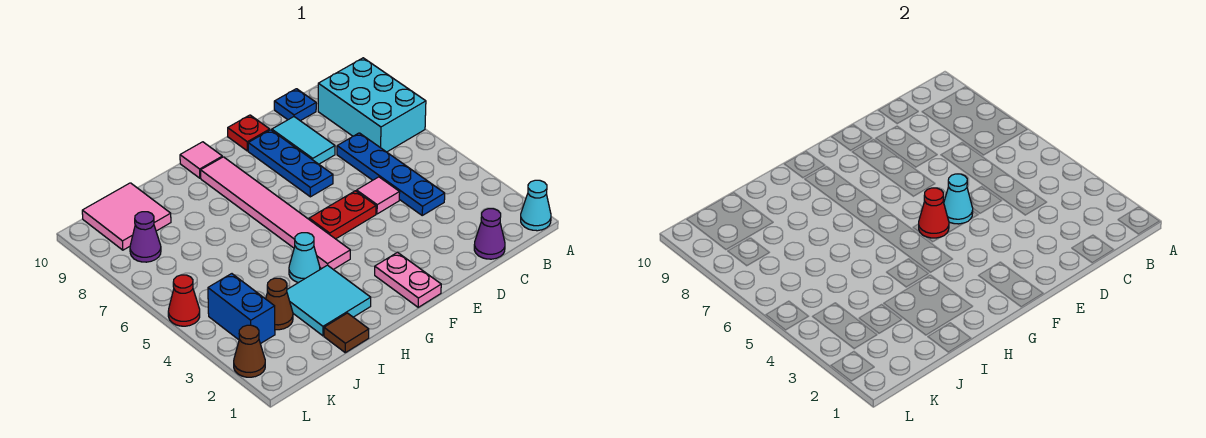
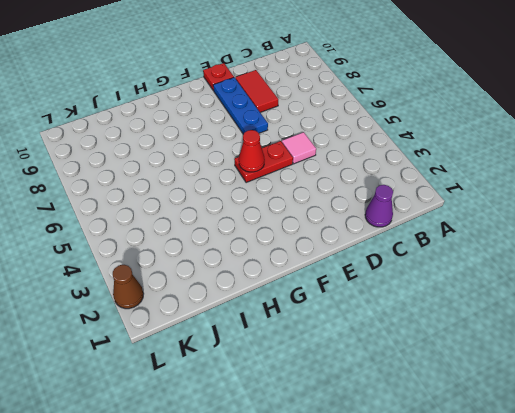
red 1x2 tile [235,70,278,112] -> cyan 1x2 tile [272,117,335,164]
none -> cyan 1x1 cone [521,180,551,231]
none -> cyan 2x3 brick [318,58,426,152]
none -> blue 1x4 plate [337,133,445,215]

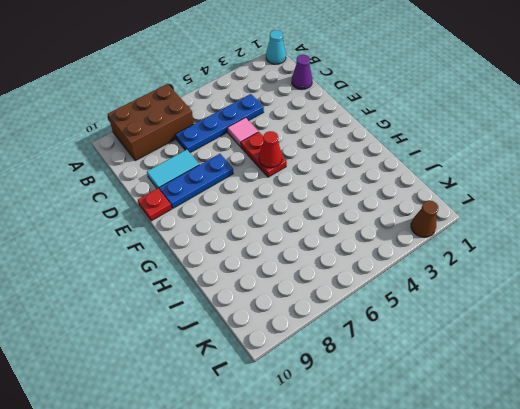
brown 2x3 brick [108,84,194,161] -> cyan 2x3 brick [318,58,426,152]
none -> blue 1x1 plate [274,89,316,121]
none -> pink 1x2 plate [375,253,441,307]
none -> pink 1x6 tile [201,157,350,269]

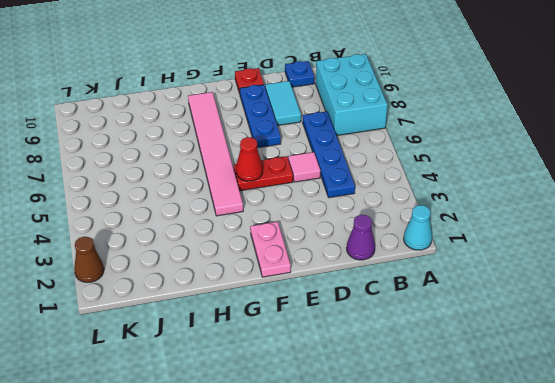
none -> pink 1x1 tile [180,142,222,178]
none -> cyan 2x2 tile [287,265,371,336]
none -> cyan 1x1 cone [289,233,320,283]

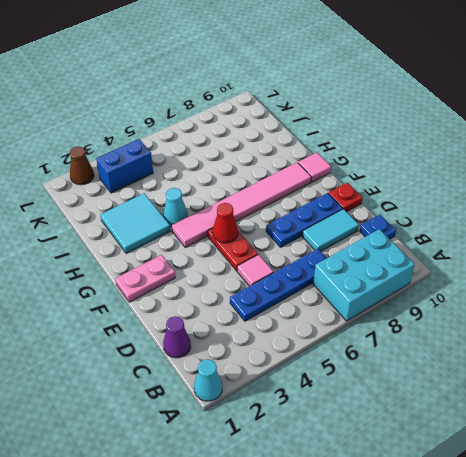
none -> brown 1x1 tile [324,313,369,353]
none -> brown 1x1 cone [266,278,293,330]
none -> pink 2x2 tile [82,183,171,250]

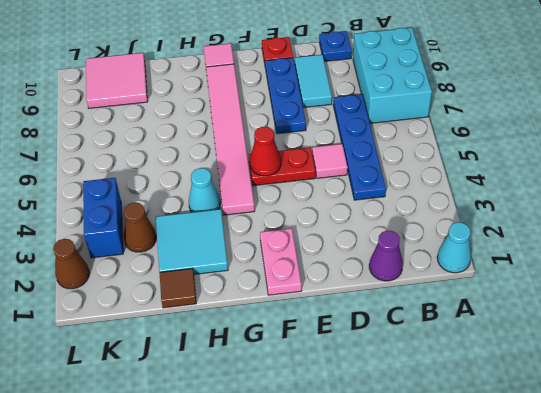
none -> purple 1x1 cone [130,212,161,262]
none -> red 1x1 cone [168,275,200,326]
none -> cyan 1x1 cone [944,174,973,224]

